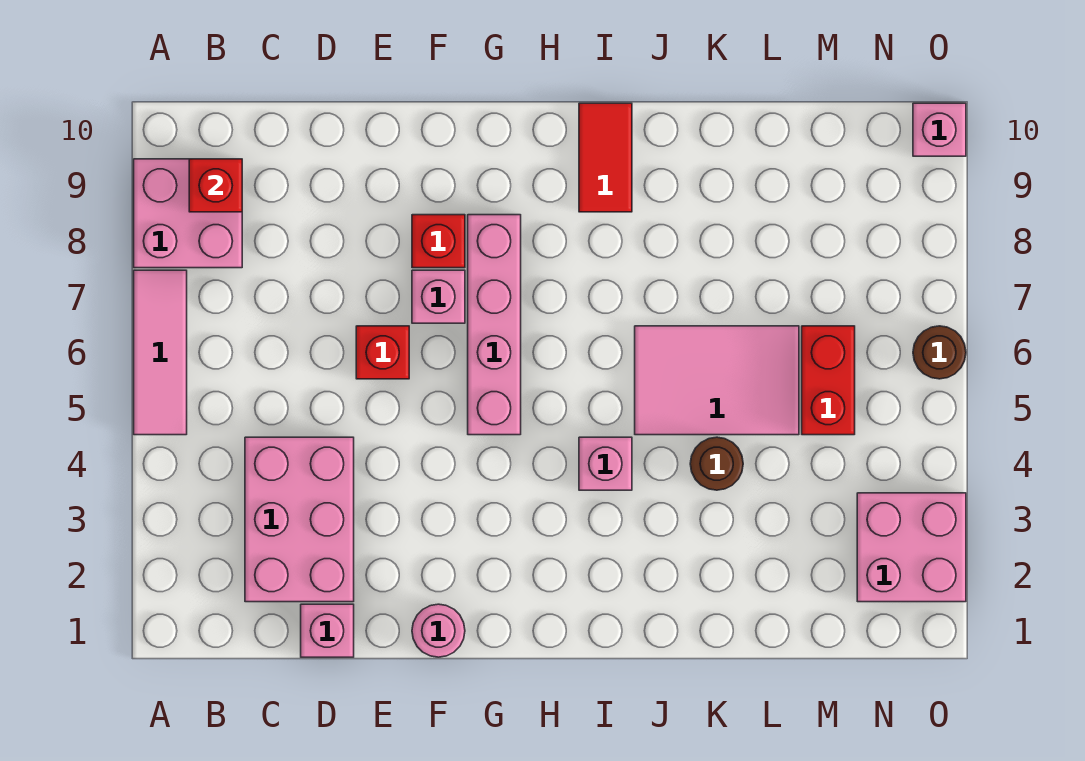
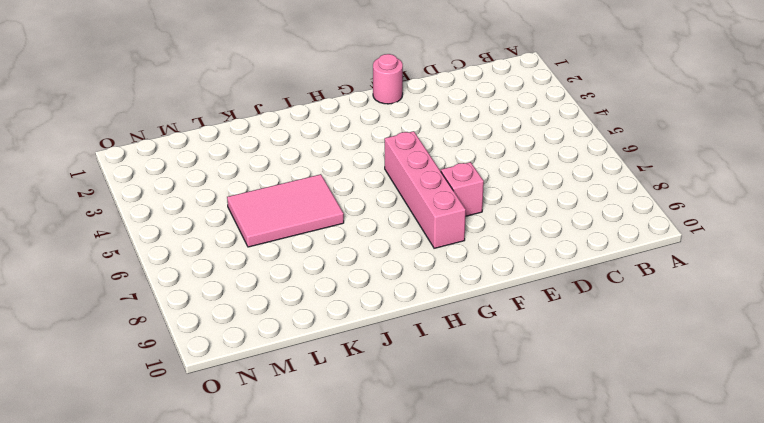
none -> pink 1x3 tile [134,270,187,435]
none -> pink 2x2 brick [134,159,242,268]
none -> pink 2x3 brick [245,437,354,602]

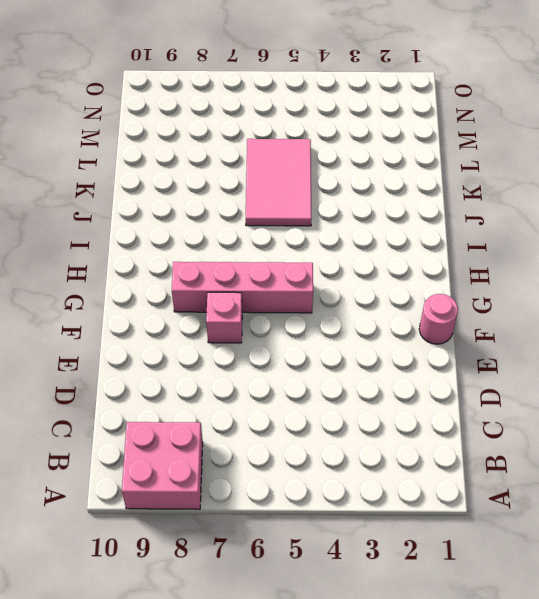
none -> pink 1x3 tile [134,270,187,435]
none -> pink 2x3 brick [245,437,354,602]
none -> pink 1x1 brick [301,604,354,657]

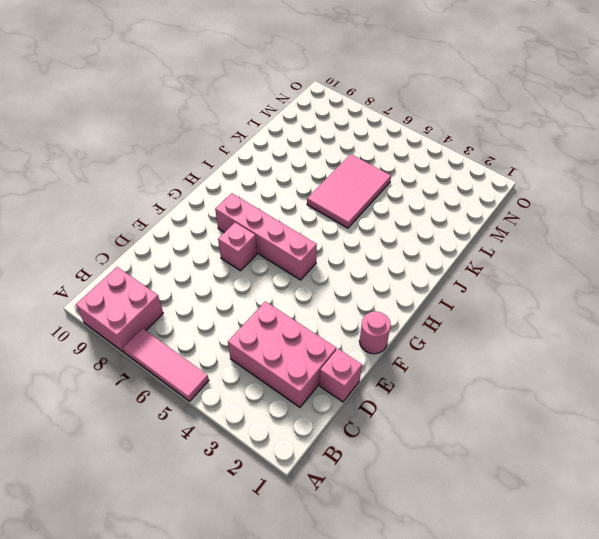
none -> red 1x1 brick [356,326,409,379]
none -> red 1x1 brick [412,215,465,268]
none -> pink 1x1 brick [579,437,632,490]

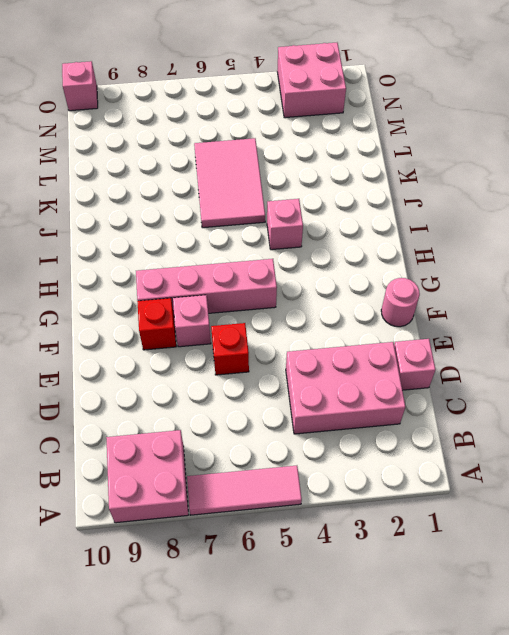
none -> red 1x2 tile [579,103,632,212]
none -> brown 1x1 round brick [690,437,743,490]
none -> red 1x2 brick [802,326,855,435]

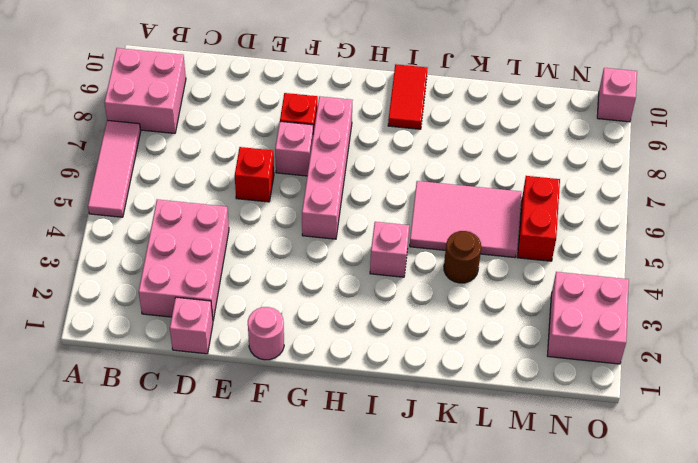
none -> brown 1x1 round brick [913,326,966,379]
none -> red 1x1 brick [189,159,242,212]

